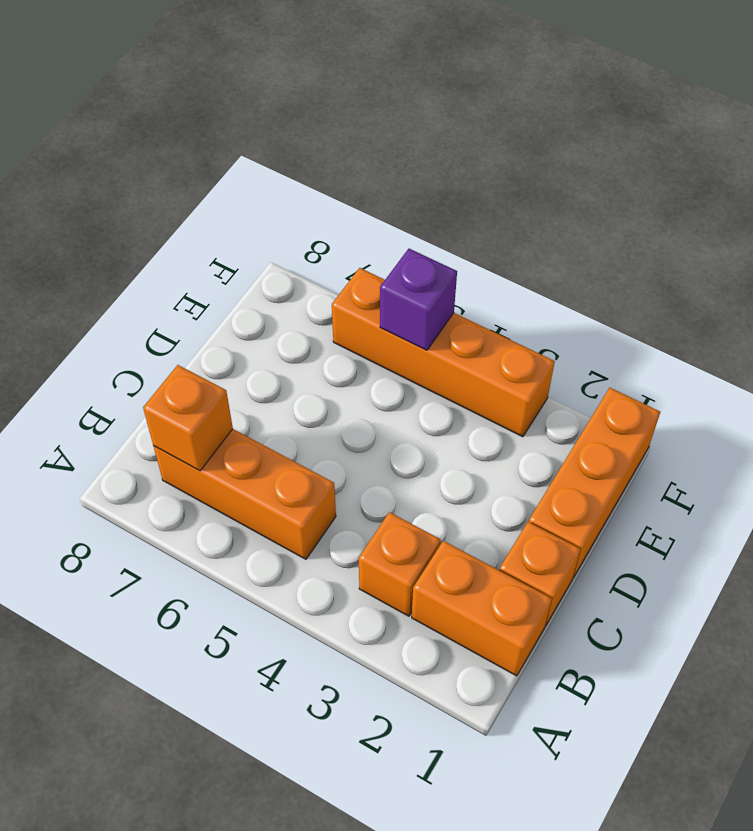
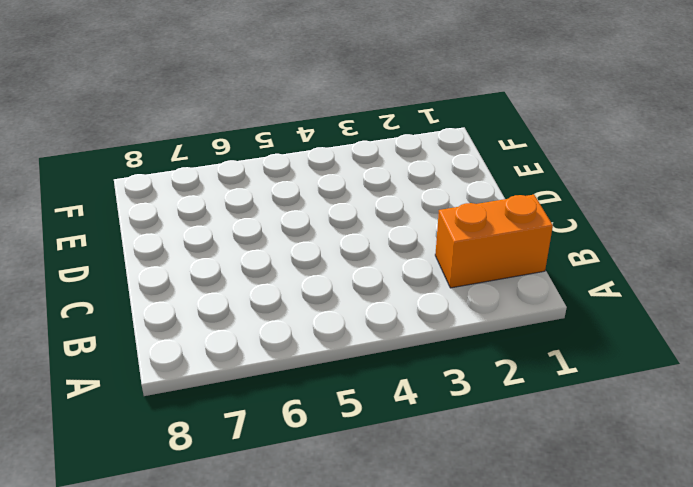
none -> orange 1x1 brick [359,512,440,616]
none -> orange 1x3 brick [154,429,336,559]

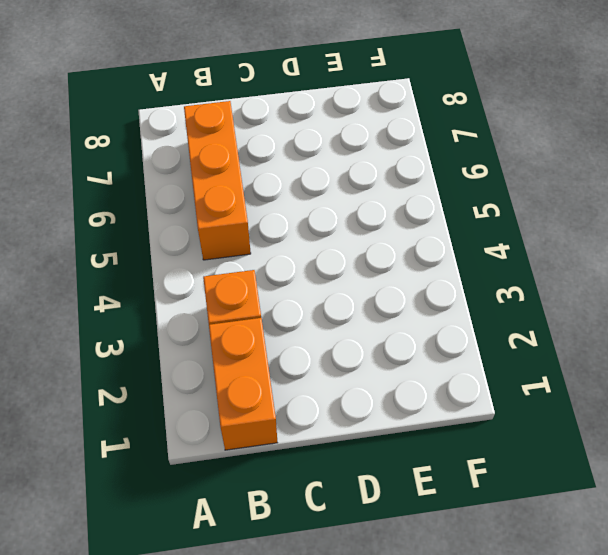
none -> orange 1x1 brick [499,522,581,626]
none -> orange 1x3 brick [529,388,660,578]

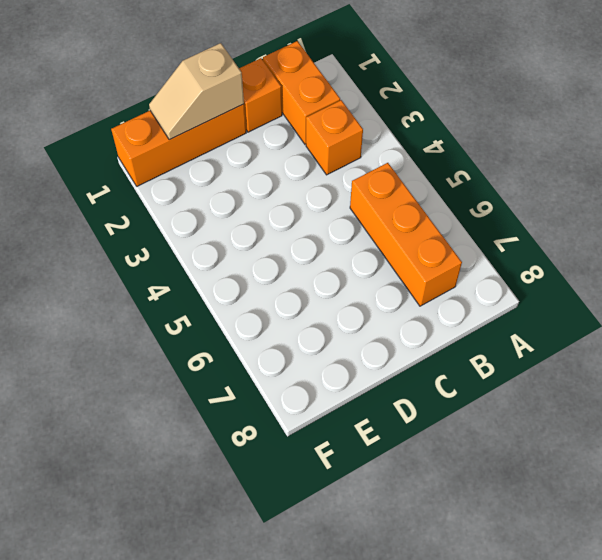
tan 1x2 slope [149,43,244,140] -> none
none -> orange 1x4 brick [332,268,555,437]
none -> orange 1x1 brick [143,365,233,471]

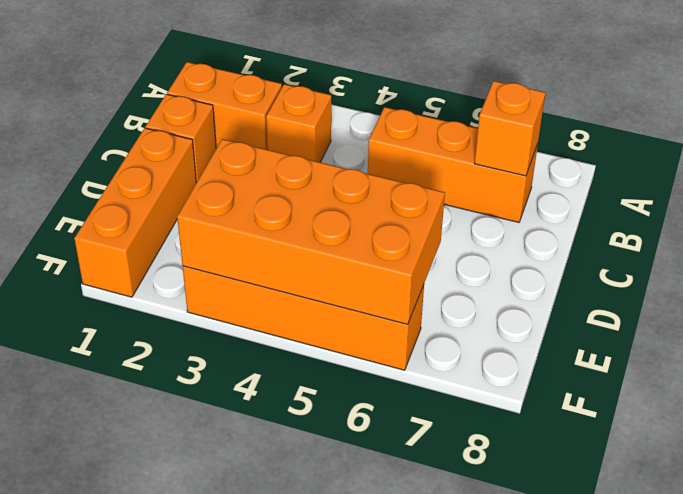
orange 2x4 brick [177,139,445,324] -> purple 1x1 brick [380,249,457,350]

